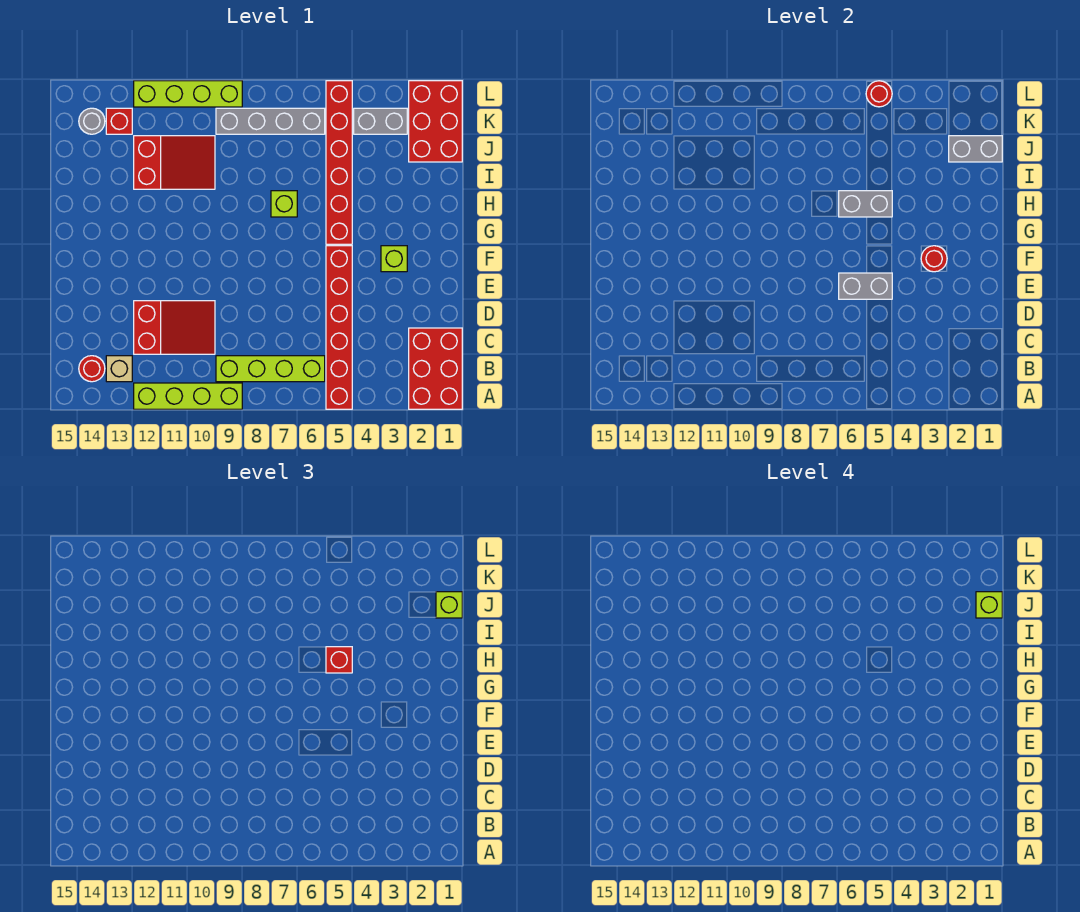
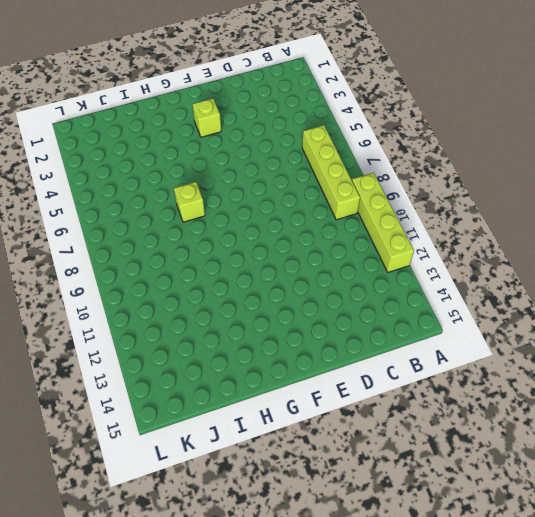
none -> red 2x3 brick [409,328,462,409]
none -> red 1x6 brick [326,246,352,409]
none -> tan 1x1 brick [106,356,132,382]

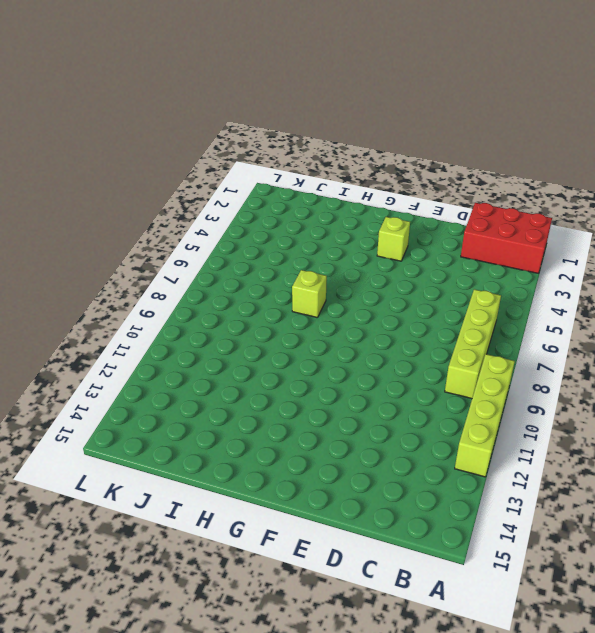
none -> red 1x6 brick [326,246,352,409]
none -> tan 1x1 brick [106,356,132,382]
none -> red 1x1 round brick [79,356,105,382]

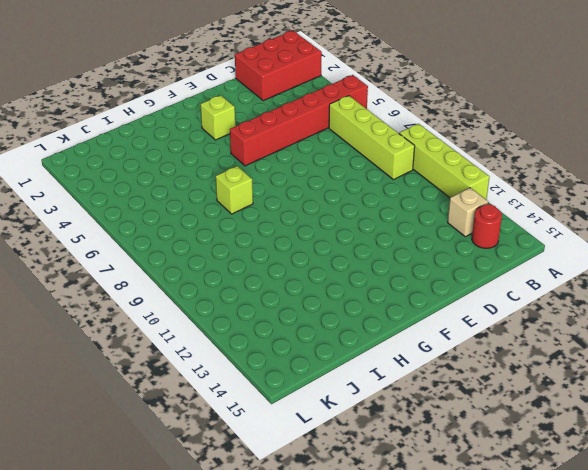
none -> red 2x3 slope [134,301,215,354]
none -> red 1x6 brick [326,81,352,244]
none -> red 2x3 slope [134,136,215,189]

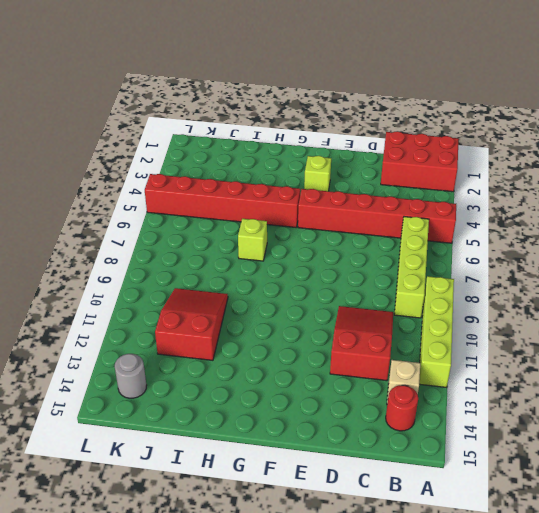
none -> red 2x3 brick [409,81,462,162]
none -> grey 1x2 brick [354,108,407,134]
none -> grey 1x4 brick [216,108,325,134]

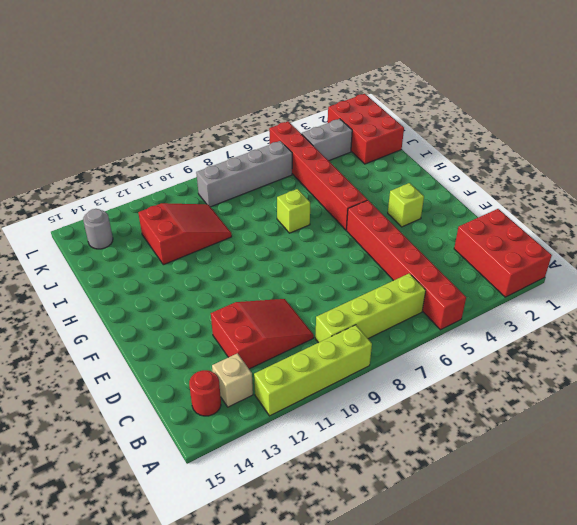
none -> red 1x1 brick [106,108,132,134]
none -> lime 1x4 brick [134,81,242,107]
none -> grey 1x2 brick [839,273,892,299]

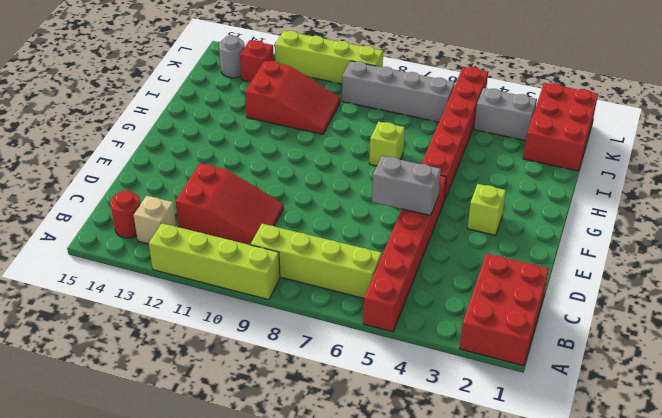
none -> red 1x1 round brick [921,246,947,272]
none -> grey 1x2 brick [839,191,892,217]
none -> grey 1x2 brick [949,136,1002,162]

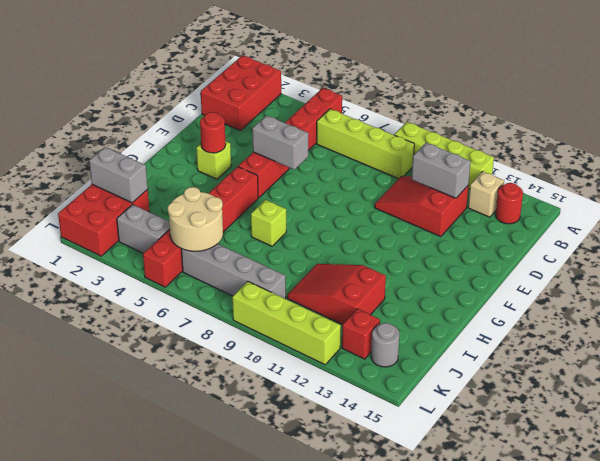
grey 1x2 brick [412,143,471,198] -> grey 1x2 brick moved to [839,191,892,217]
tan 2x2 round brick [168,187,223,251] -> none
none -> red 1x1 round brick [866,81,892,107]
none -> red 1x1 brick [326,647,352,673]
none -> lime 1x1 brick [436,592,462,618]

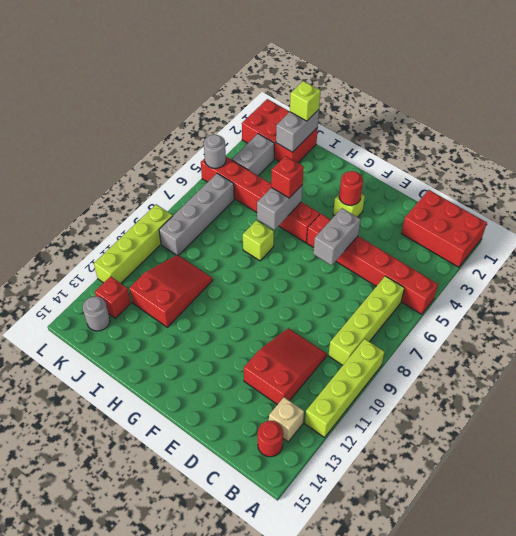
grey 1x1 round brick [204,135,226,168] -> red 1x1 round brick [866,81,892,107]
none -> lime 1x1 brick [976,592,1002,618]

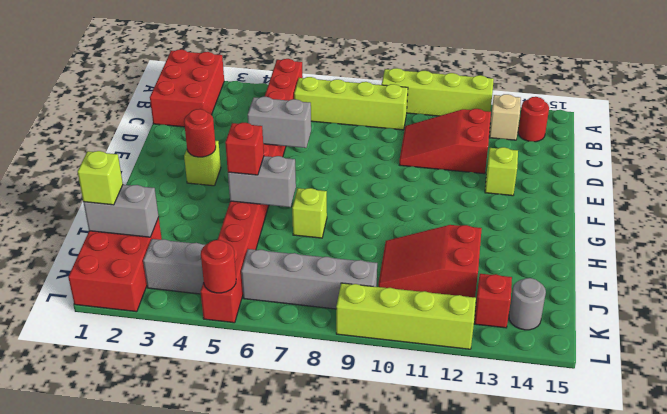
lime 1x1 brick [485,147,518,196] -> lime 1x1 brick moved to [976,592,1002,618]

